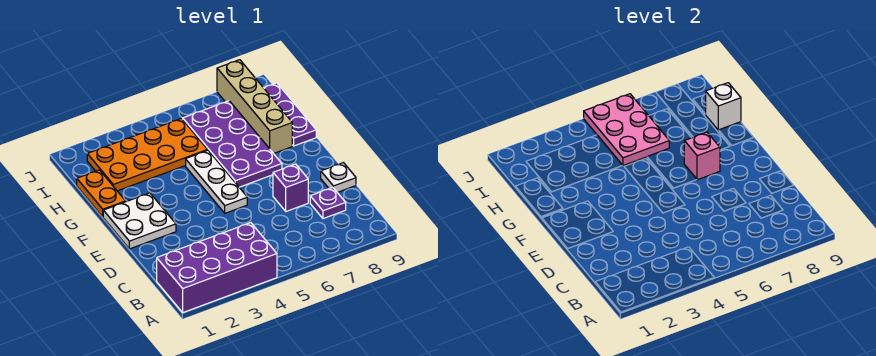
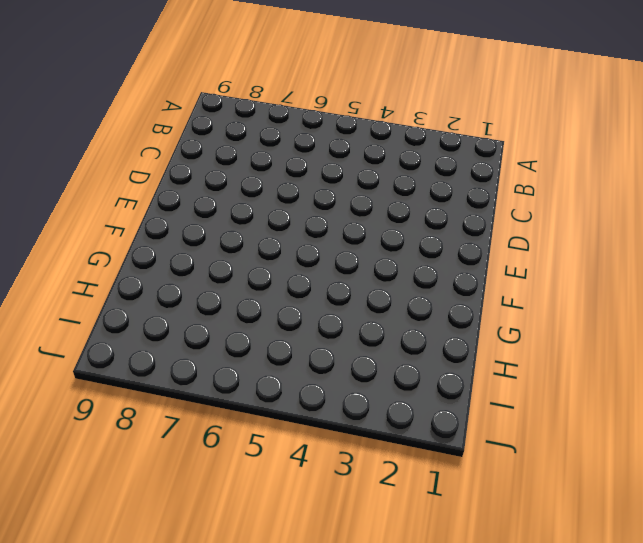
none -> purple 2x4 brick [157,223,277,312]
none -> purple 1x1 plate [310,187,346,219]
none -> purple 1x1 brick [273,164,308,211]

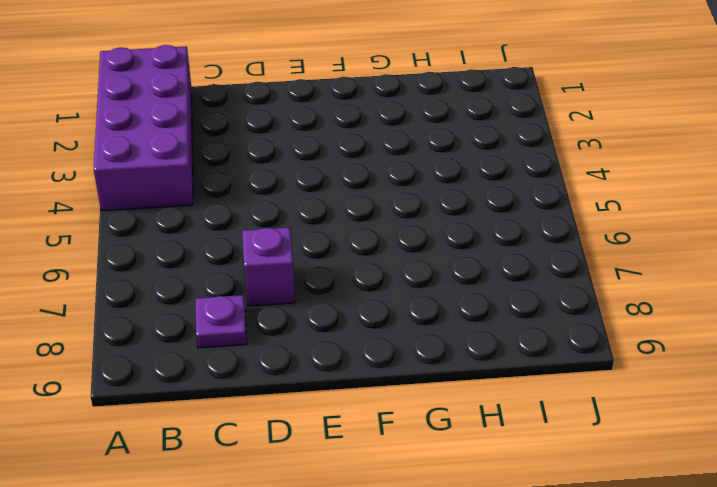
none -> white 1x1 plate [321,163,356,192]
none -> white 2x2 plate [103,193,176,249]
none -> white 1x3 plate [186,150,247,213]

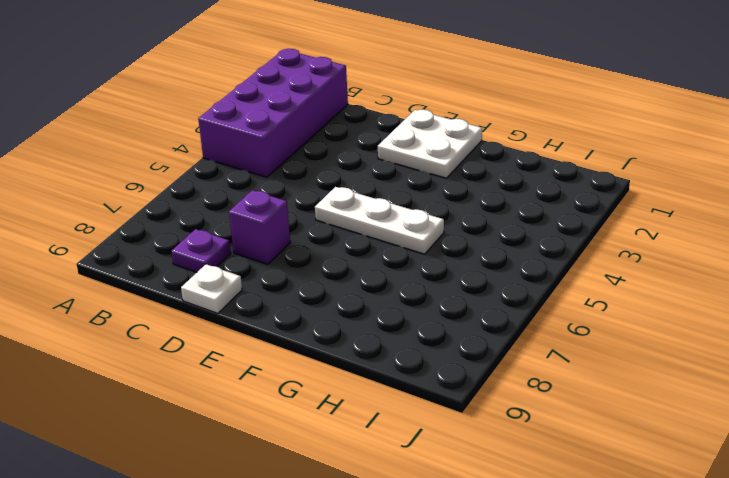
none -> purple 2x4 plate [183,101,282,187]
none -> orange 1x2 plate [77,170,125,217]
none -> tan 1x4 brick [217,60,292,154]

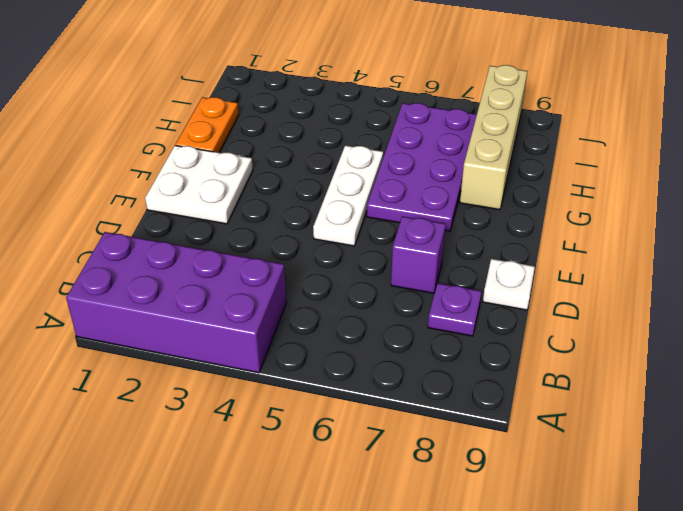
none -> purple 1x3 plate [264,83,316,146]
none -> orange 2x4 plate [87,119,207,191]
none -> pink 1x1 brick [684,132,720,180]

